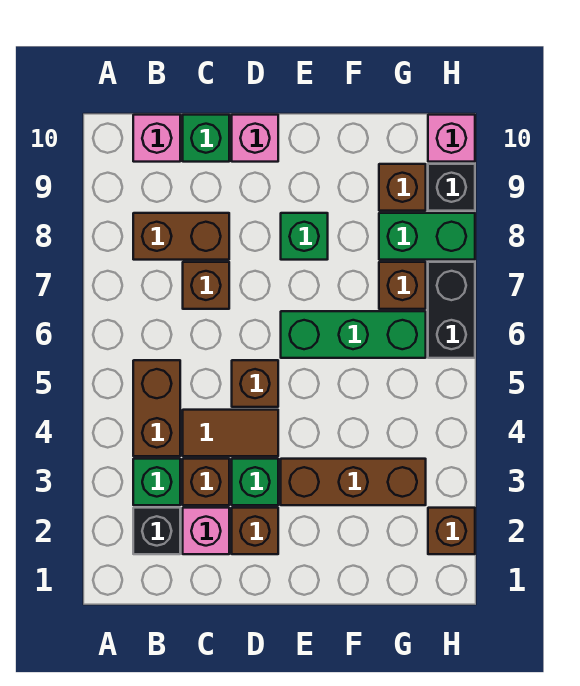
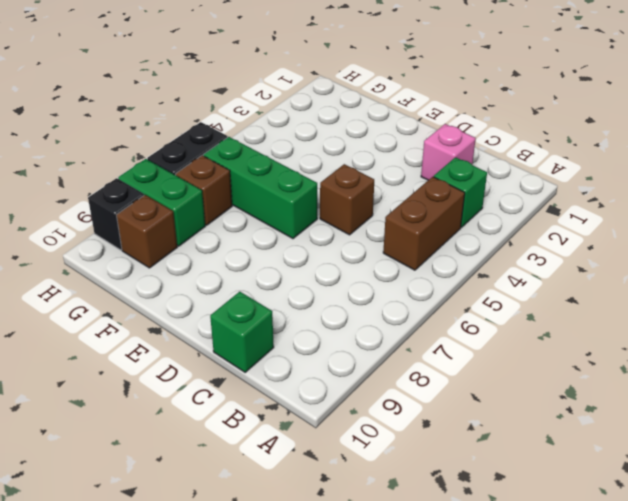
none -> black 1x1 brick [133,508,180,554]
none -> brown 1x2 brick [133,213,229,260]
none -> pink 1x1 brick [133,115,180,162]

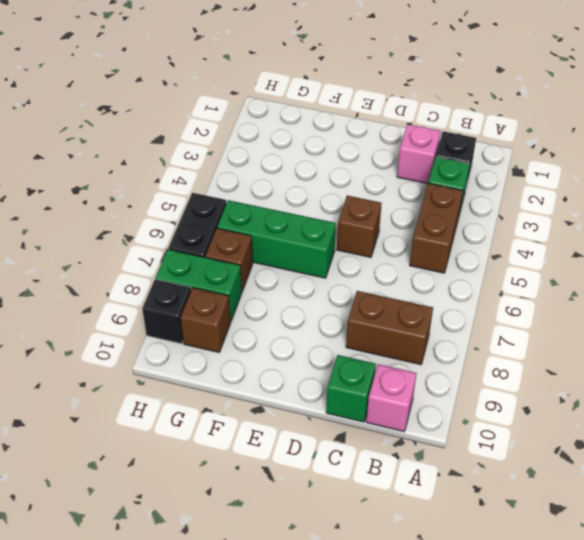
none -> brown 1x1 brick [183,459,229,505]
none -> brown 1x2 tile [183,410,278,456]
none -> brown 1x1 brick [183,262,229,309]

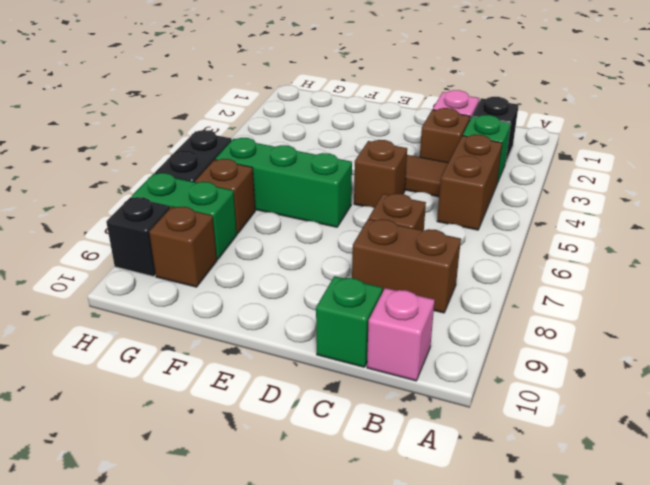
none -> brown 1x1 brick [232,508,278,554]
none -> green 1x1 brick [232,459,278,505]
none -> pink 1x1 brick [232,115,278,162]

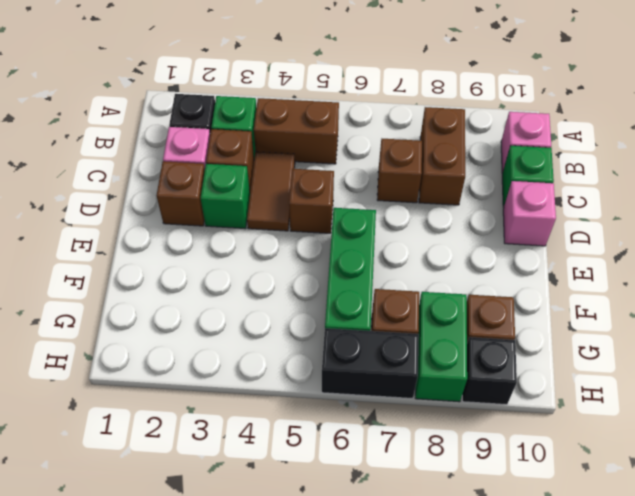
none -> brown 1x3 brick [281,459,426,505]
none -> green 1x1 brick [281,213,328,260]
none -> brown 1x1 brick [428,508,475,554]

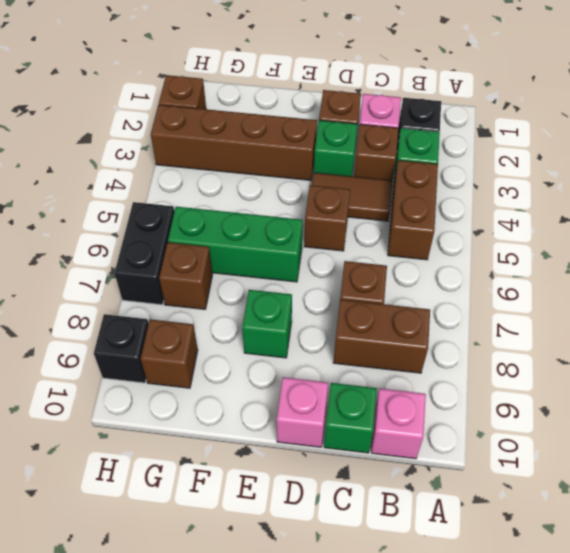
brown 1x4 brick [151,105,317,180] -> brown 1x3 brick [281,459,426,505]
none -> green 1x2 brick [379,213,475,260]
none -> pink 1x1 brick [428,115,475,162]

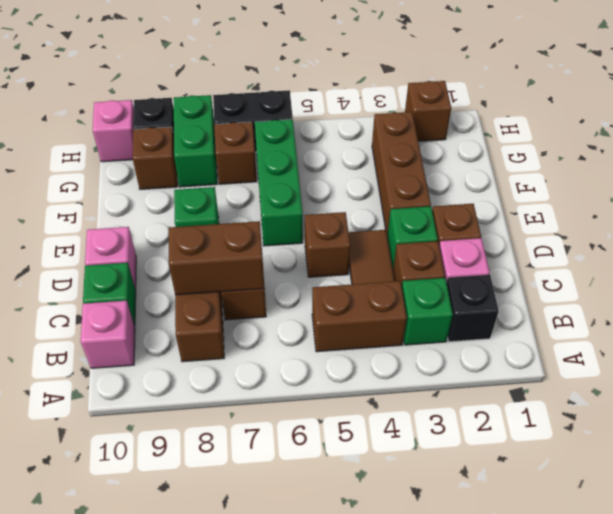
brown 1x2 brick [169,221,265,295] -> none

